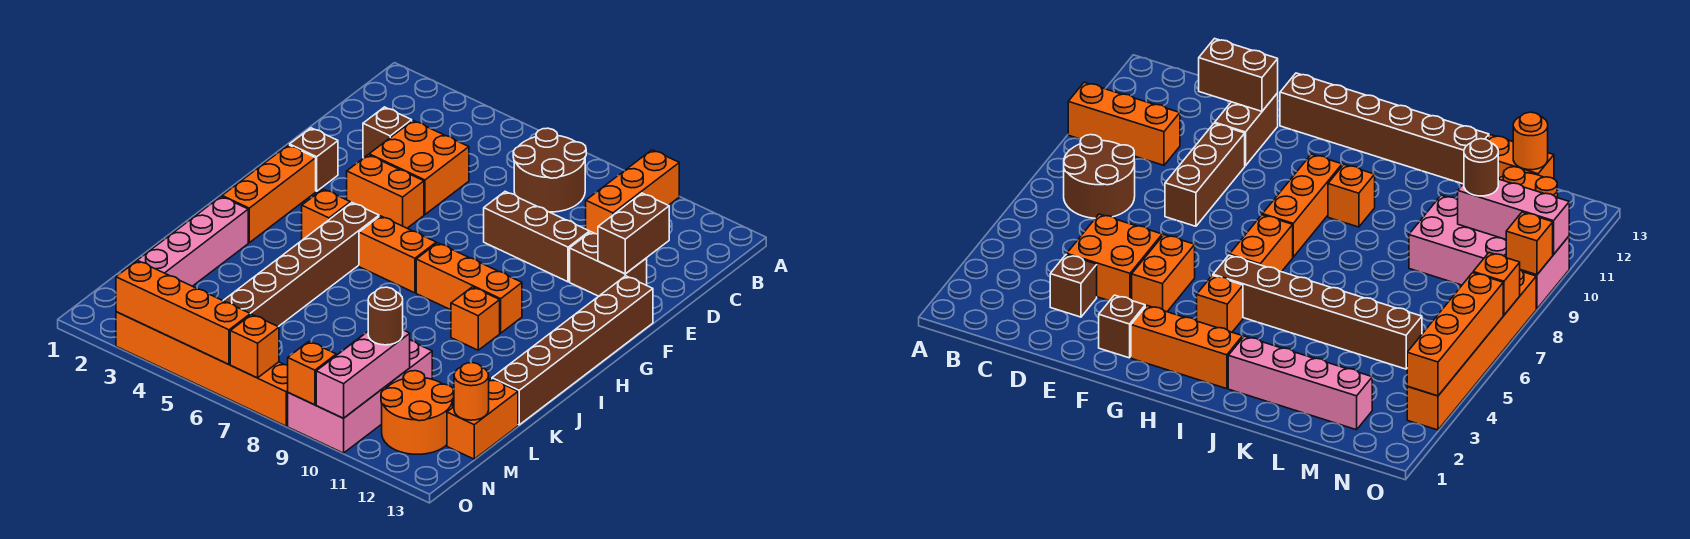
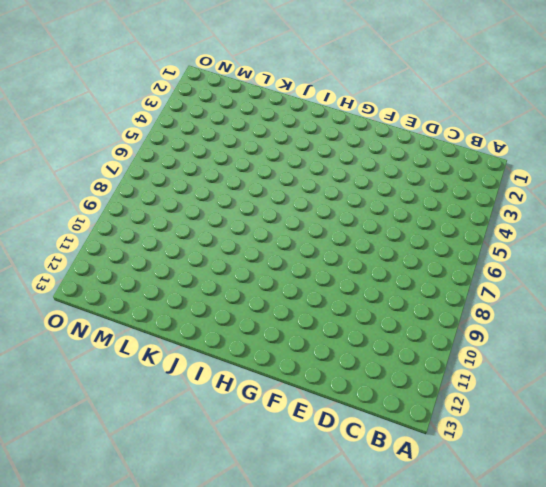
none -> orange 1x3 brick [586,150,679,234]
none -> brown 2x2 round brick [513,128,586,212]
none -> brown 1x1 brick [363,107,412,158]

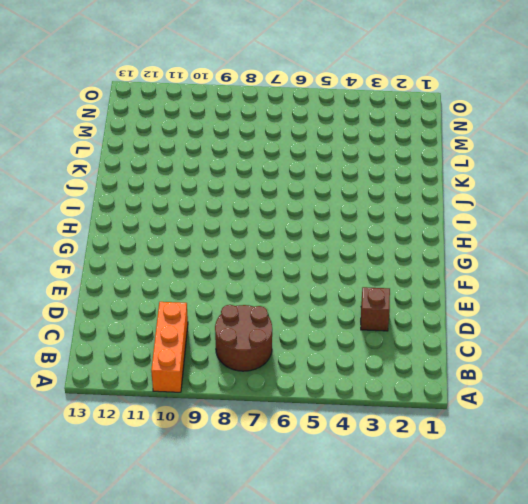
none -> orange 2x2 brick [369,121,469,214]
none -> brown 1x3 brick [484,192,590,282]
none -> brown 1x2 brick [570,232,647,296]

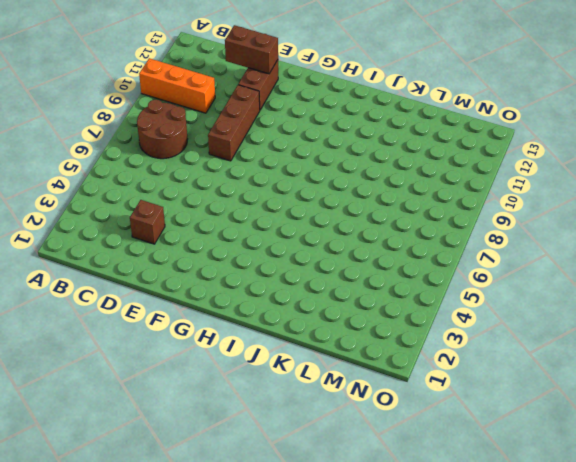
none -> orange 2x2 brick [369,121,469,214]
none -> brown 1x1 brick [290,128,338,191]
none -> orange 1x2 brick [347,155,424,228]

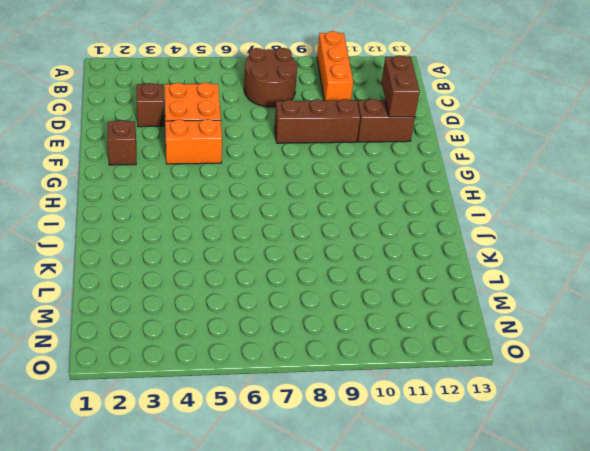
none -> brown 1x6 brick [492,276,653,425]
none -> orange 1x3 brick [222,145,316,243]
none -> orange 1x1 brick [302,189,350,240]

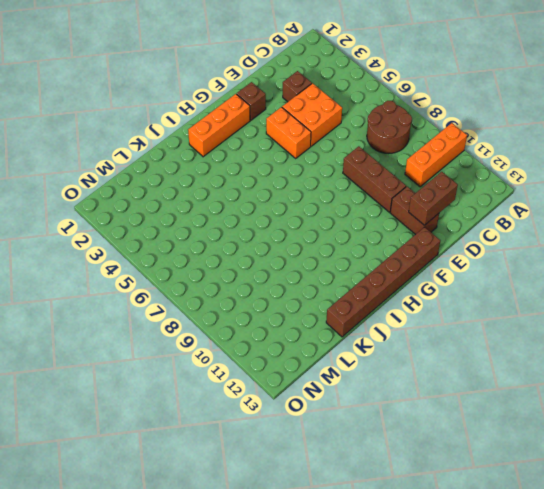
none -> orange 1x1 brick [302,189,350,240]
none -> brown 1x6 brick [223,203,379,327]
none -> orange 1x2 brick [359,216,436,293]

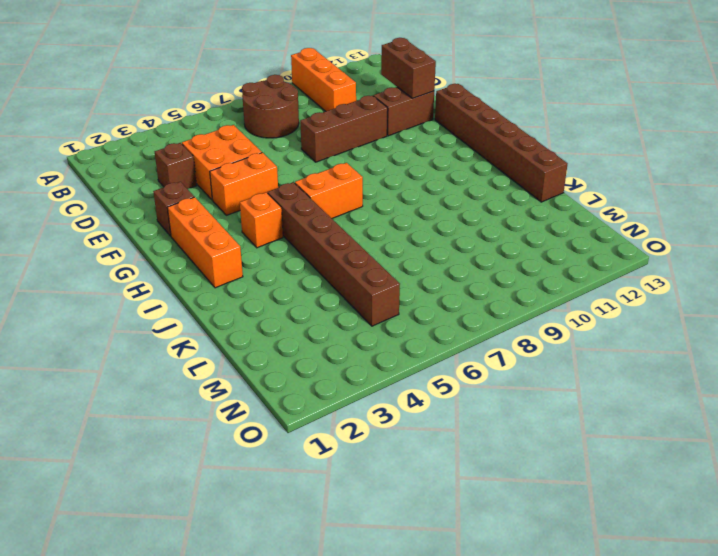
none -> orange 1x3 brick [416,243,522,333]
none -> orange 1x1 brick [451,287,500,350]
none -> pink 1x4 brick [134,197,248,286]

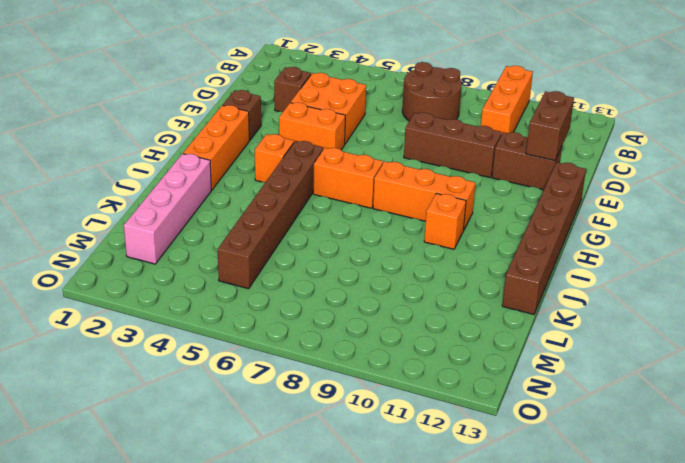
none -> pink 2x4 brick [288,332,432,453]
none -> orange 1x2 brick [447,379,518,459]
none -> orange 2x2 round brick [381,371,454,454]

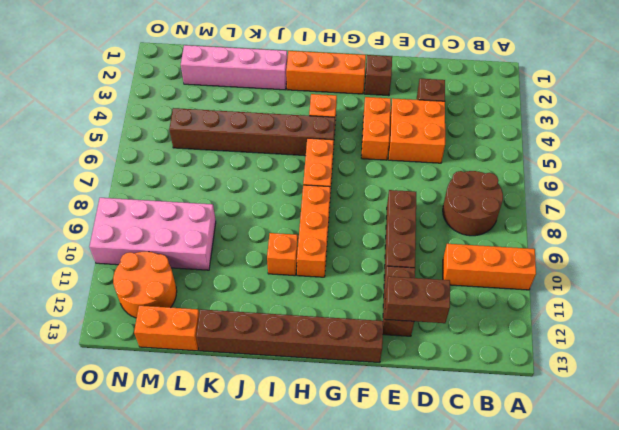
none -> orange 1x6 brick [116,312,288,426]
none -> pink 1x3 brick [316,330,410,418]
none -> orange 1x1 round brick [454,363,489,420]

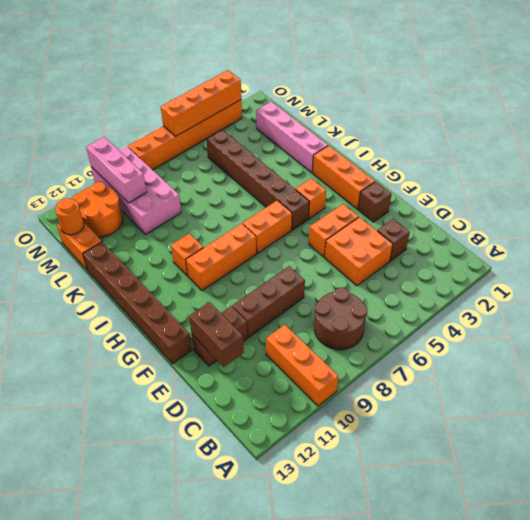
none -> orange 1x1 brick [230,315,279,378]
none -> orange 1x1 brick [288,341,336,405]
none -> brown 1x1 round brick [368,287,403,345]

